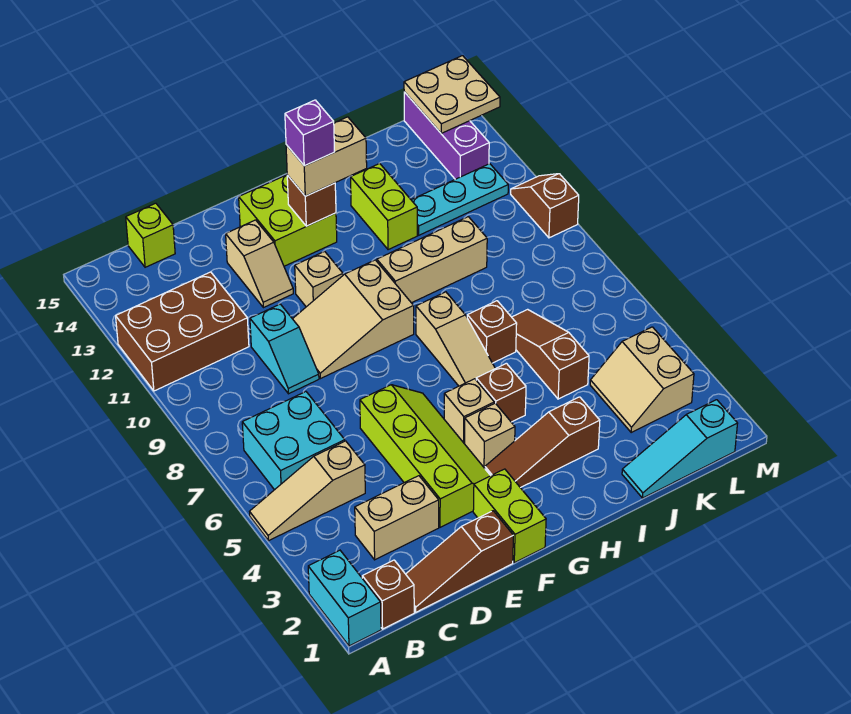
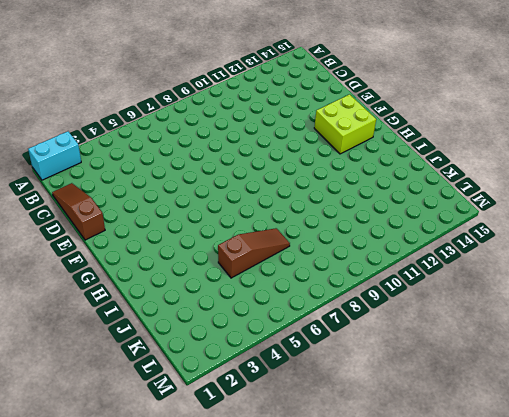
none -> tan 1x3 slope [250,441,365,541]
none -> brown 2x3 brick [116,272,249,391]
none -> brown 1x1 brick [362,560,414,629]
none -> cyan 2x2 brick [242,392,345,490]

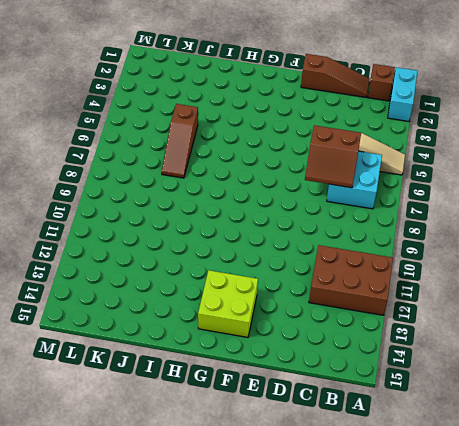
brown 2x2 slope [305,125,361,188] -> none
none -> tan 1x2 brick [355,476,439,560]
none -> lime 1x1 brick [126,203,175,267]
none -> cyan 1x2 slope [250,304,319,394]
none -> lime 2x4 slope [360,385,490,527]

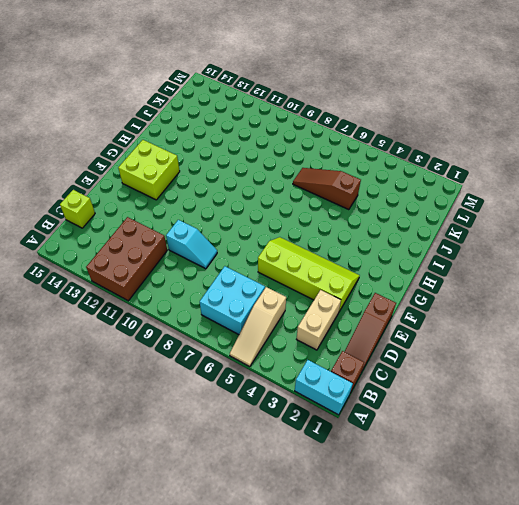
none -> tan 2x3 slope [293,260,414,379]
none -> tan 1x2 slope [226,220,293,308]
none -> lime 1x2 brick [473,469,546,563]
none -> tan 1x1 brick [295,251,343,307]

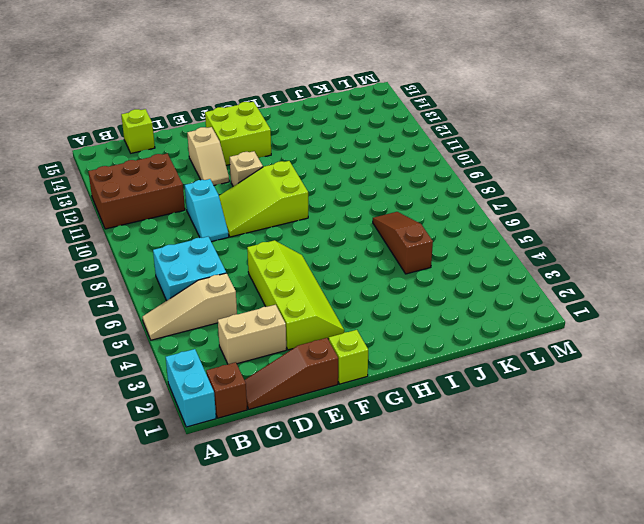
lime 2x3 slope [219,161,308,237] -> tan 2x3 slope [293,260,414,379]
lime 1x1 brick [329,330,368,384] -> lime 1x2 brick [473,469,546,563]
none -> brown 1x3 slope [485,397,600,488]
none -> tan 1x1 brick [465,403,515,468]
none -> tan 1x1 brick [444,379,494,444]
none -> brown 1x1 brick [476,363,526,422]

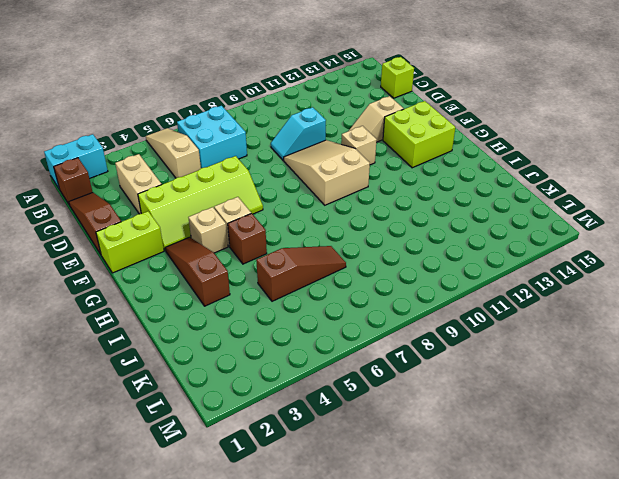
none -> brown 2x3 brick [116,272,249,391]
none -> tan 1x3 slope [416,292,495,386]
none -> tan 1x3 brick [377,217,487,303]
none -> brown 1x1 brick [467,301,517,363]

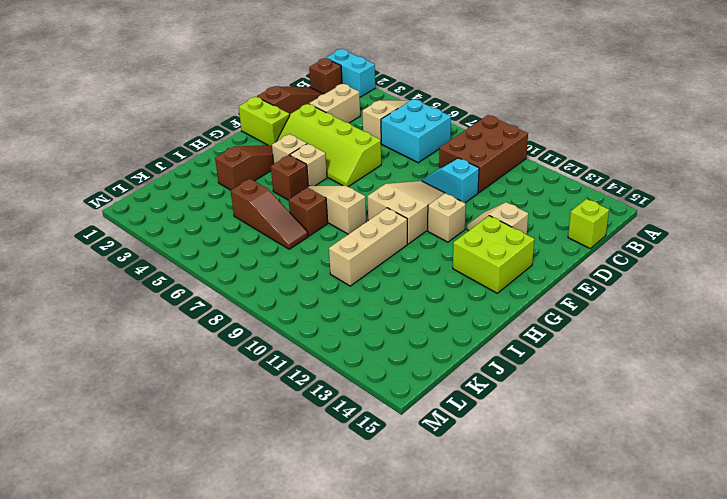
brown 2x3 brick [439,115,528,193] -> brown 2x3 brick moved to [116,272,249,391]
none -> lime 1x2 brick [351,163,417,250]
none -> cyan 1x3 slope [622,400,738,498]
none -> cyan 1x3 plate [412,164,508,235]
none -> tan 2x2 slope [590,327,694,432]

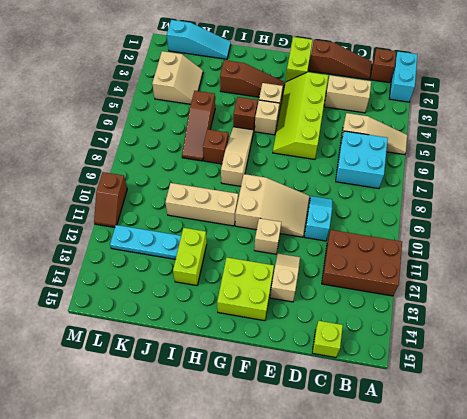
none -> purple 1x3 brick [404,92,489,179]
none -> brown 1x1 brick [287,175,336,226]
none -> tan 2x2 plate [404,56,500,133]
none -> tan 1x2 brick [286,117,367,196]

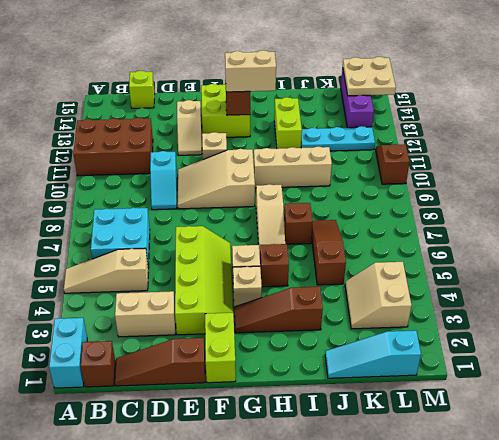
none -> purple 1x1 brick [285,100,335,166]

